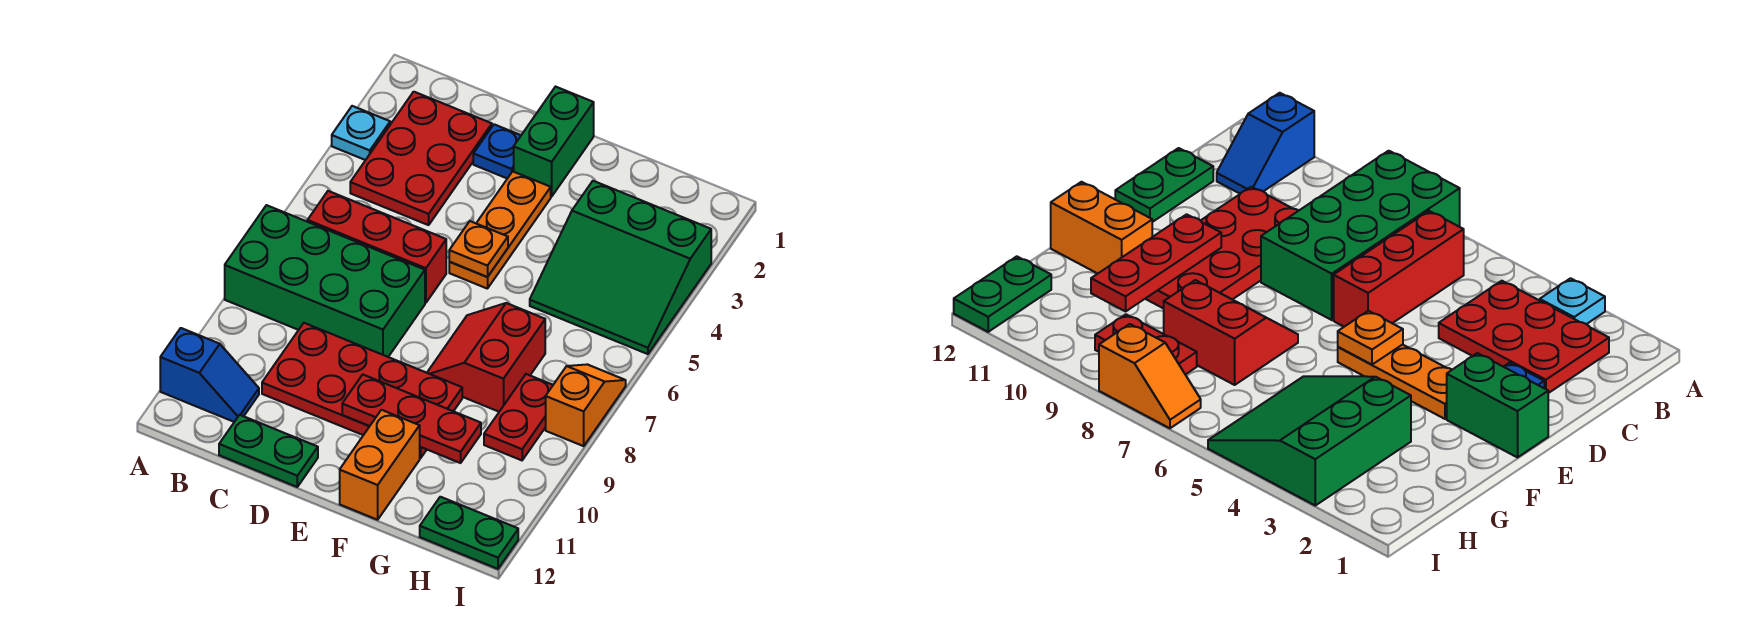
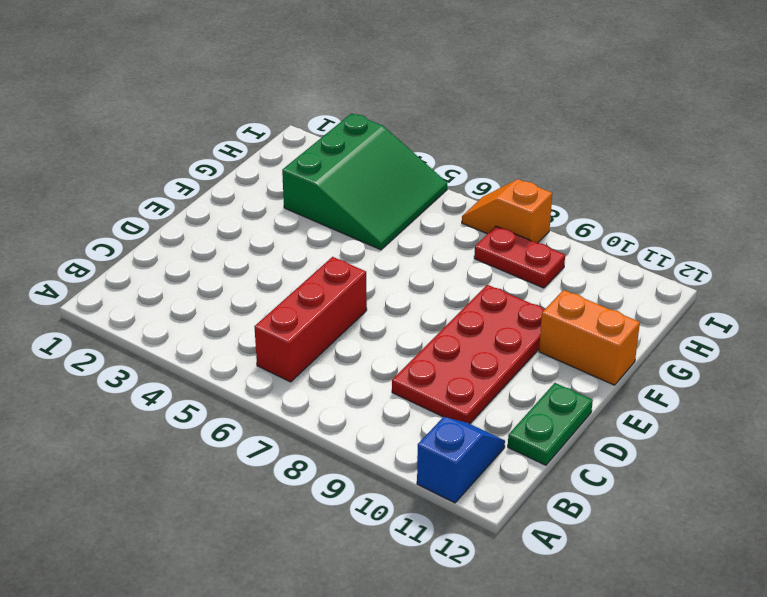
none -> cyan 1x1 plate [332,106,390,160]
none -> green 2x4 brick [225,205,425,357]
none -> red 2x3 plate [350,92,492,225]

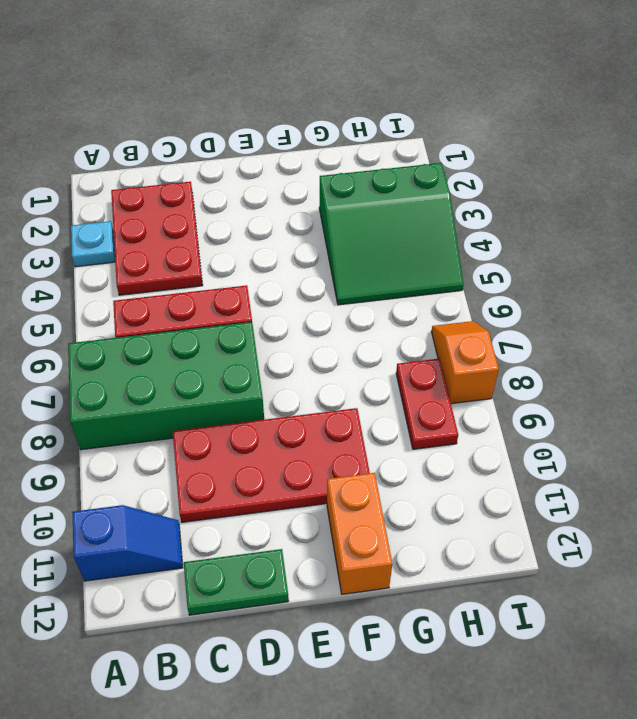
none -> blue 1x1 plate [473,124,521,178]
none -> green 1x2 brick [514,87,594,197]
none -> orange 1x3 plate [449,171,551,289]

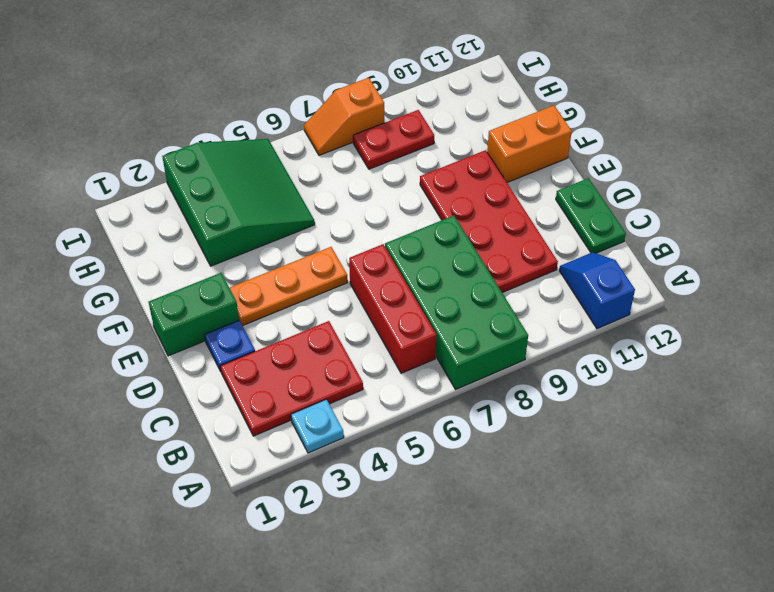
none -> red 2x2 slope [427,303,545,412]
none -> green 1x2 plate [420,497,518,569]
none -> orange 1x1 plate [449,221,508,277]

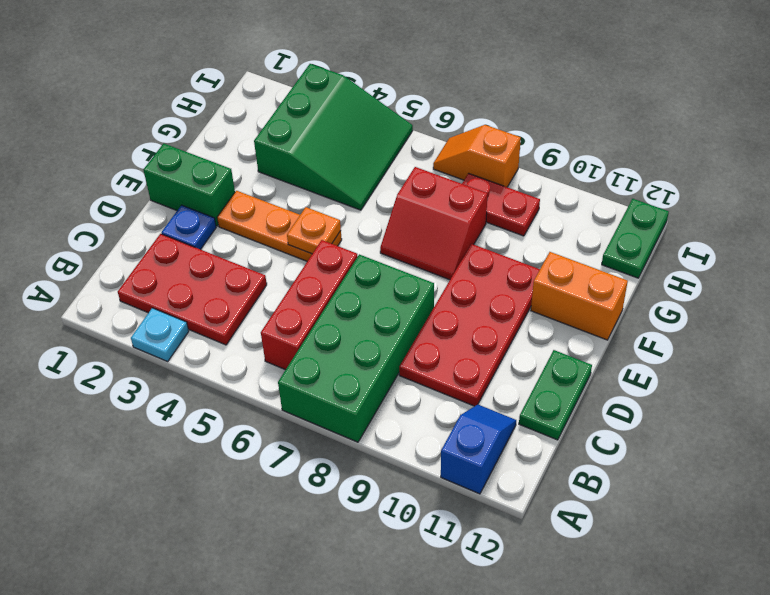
none -> red 1x3 plate [342,375,481,463]

